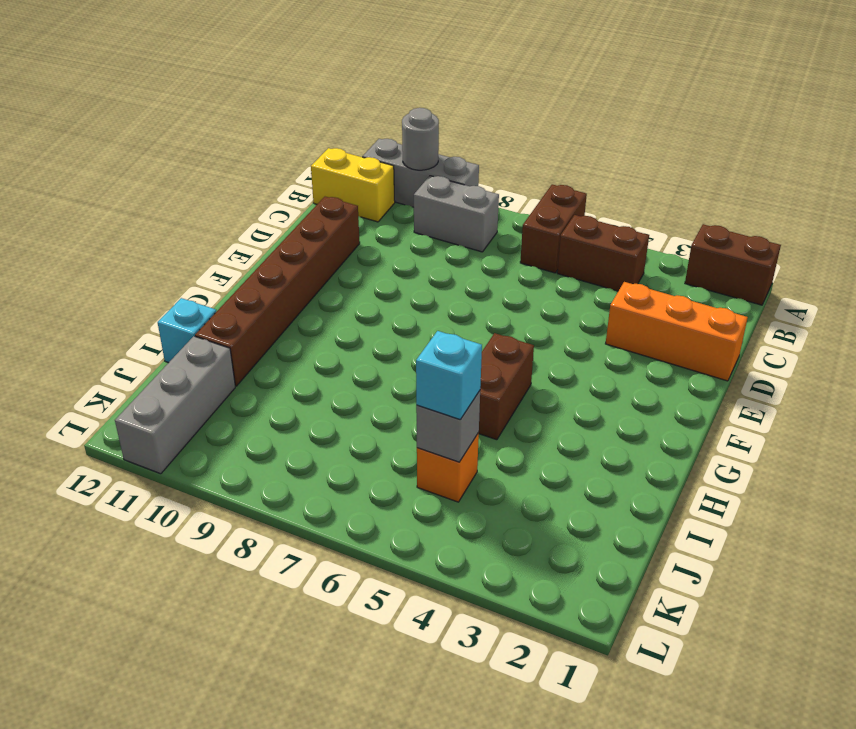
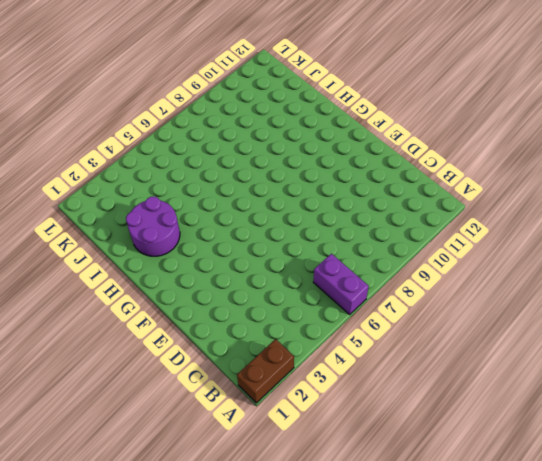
purple 1x2 brick [313,254,369,314] -> brown 1x2 brick [520,184,587,273]
purple 2x2 round brick [126,197,180,256] -> none
none -> grey 1x3 brick [362,139,479,207]
none -> brown 1x2 brick [557,215,649,291]
none -> grey 1x2 brick [413,176,499,252]

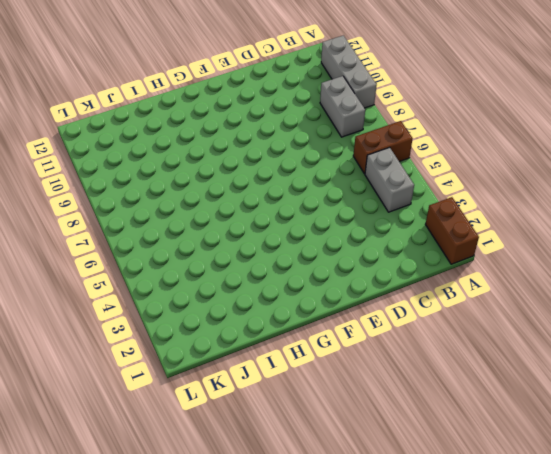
grey 1x2 brick [365,147,414,212] -> brown 1x2 brick [557,215,649,291]
none -> yellow 1x2 brick [311,148,395,222]
none -> orange 1x3 brick [606,282,748,381]
none -> brown 1x6 brick [195,197,360,386]

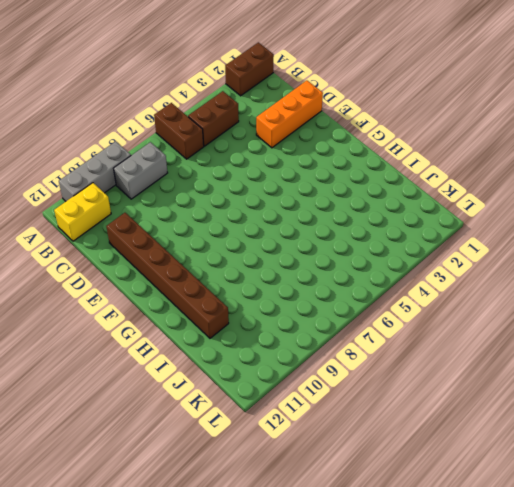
none -> brown 1x2 brick [478,333,534,440]
none -> cyan 1x1 brick [158,298,216,363]
none -> orange 1x1 brick [417,433,479,502]

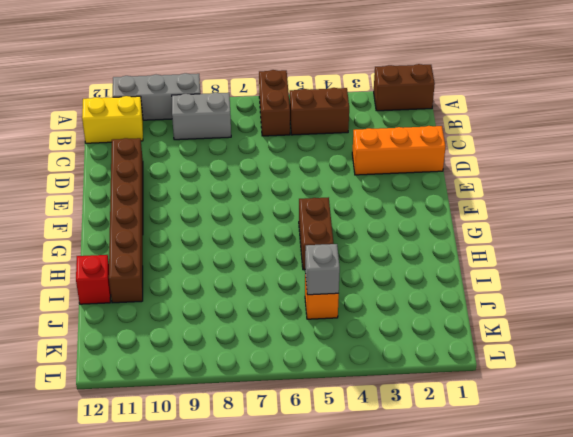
red 1x1 brick [76,255,111,304] -> cyan 1x1 brick [158,298,216,363]
none -> grey 1x3 brick [115,336,235,474]
none -> grey 1x1 round brick [402,108,439,170]
none -> cyan 1x1 brick [416,331,482,420]

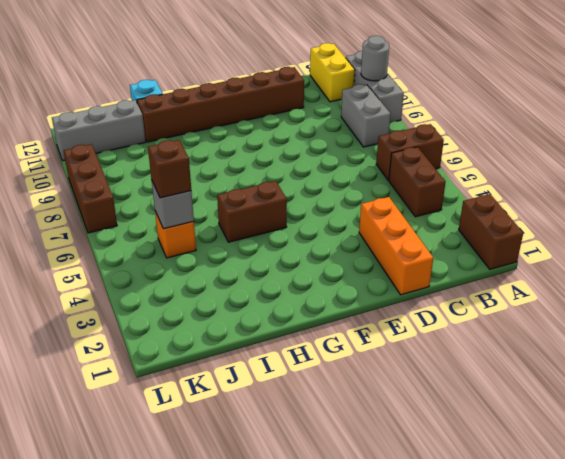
brown 1x1 brick [148,140,191,198] -> cyan 1x1 brick [416,331,482,420]
brown 1x3 brick [64,144,117,233] -> none

